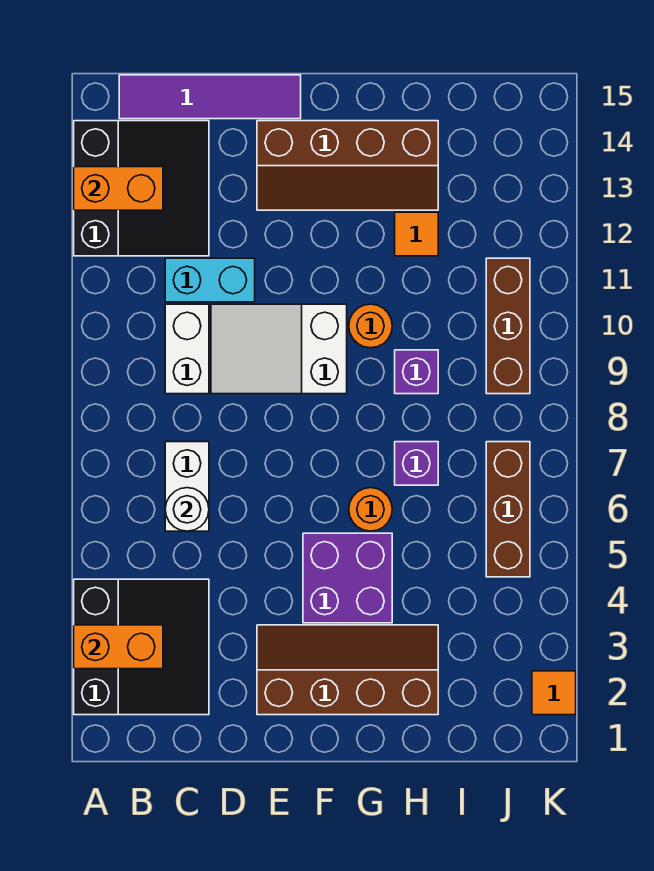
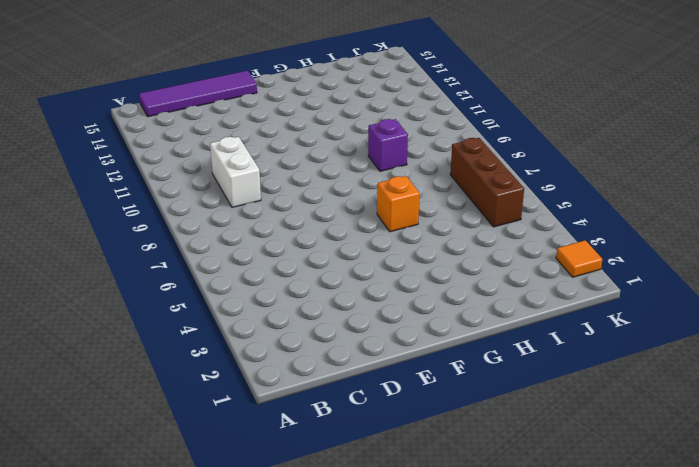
orange 1x1 brick [377,176,420,232] -> orange 1x1 round brick [349,488,392,531]
none -> black 3x3 slope [74,579,209,715]
none -> black 3x3 slope [74,121,209,256]
none -> white 1x2 brick [165,442,209,531]

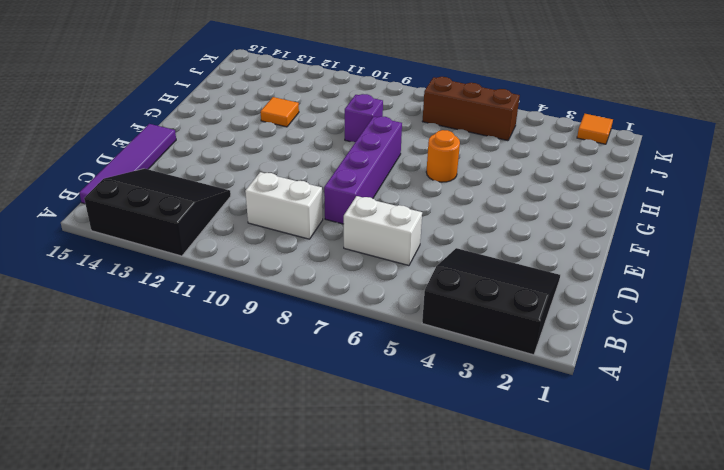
purple 1x4 brick [324,116,402,224] -> none
none -> cyan 1x2 brick [165,258,255,302]
none -> white 2x3 slope [211,304,347,394]
none -> brown 2x4 slope [257,625,438,715]

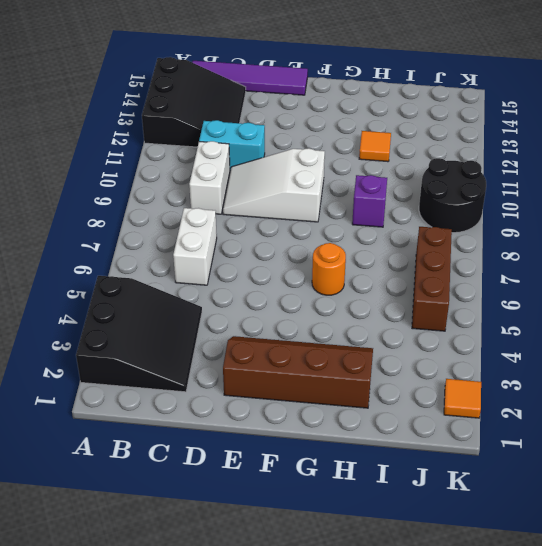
black 2x2 round brick [419,158,486,233] -> brown 1x3 brick [486,258,530,394]
none -> brown 2x4 slope [257,121,438,210]
none -> purple 2x2 brick [303,533,392,623]
none -> orange 1x1 round brick [349,304,392,348]

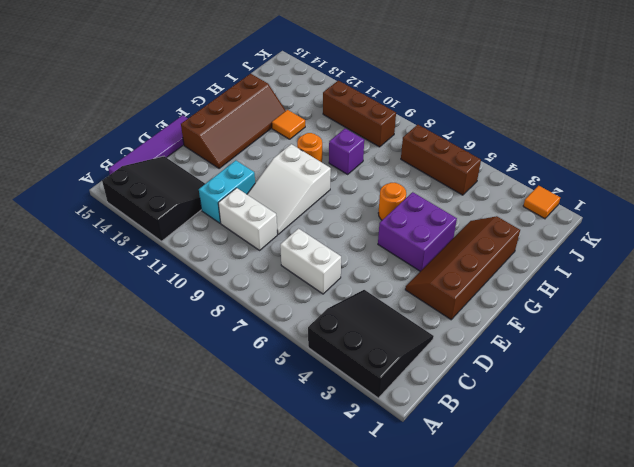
none -> purple 1x1 brick [395,442,438,485]
none -> orange 1x2 brick [74,625,163,669]
none -> orange 1x2 brick [74,167,163,210]

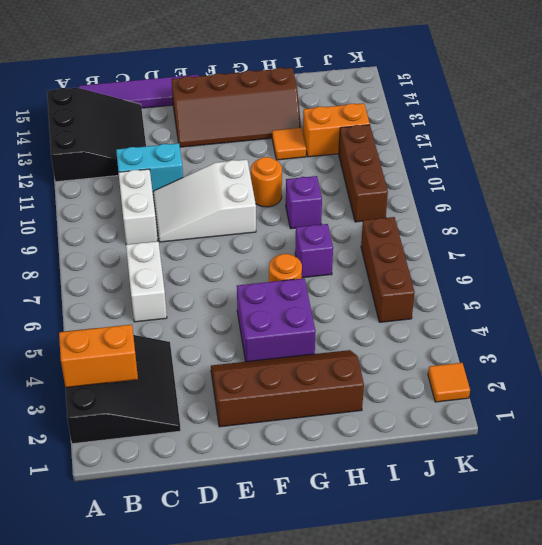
orange 1x2 brick [303,103,370,157] -> orange 1x2 brick moved to [74,167,163,210]
none -> white 1x1 round brick [165,488,209,531]

